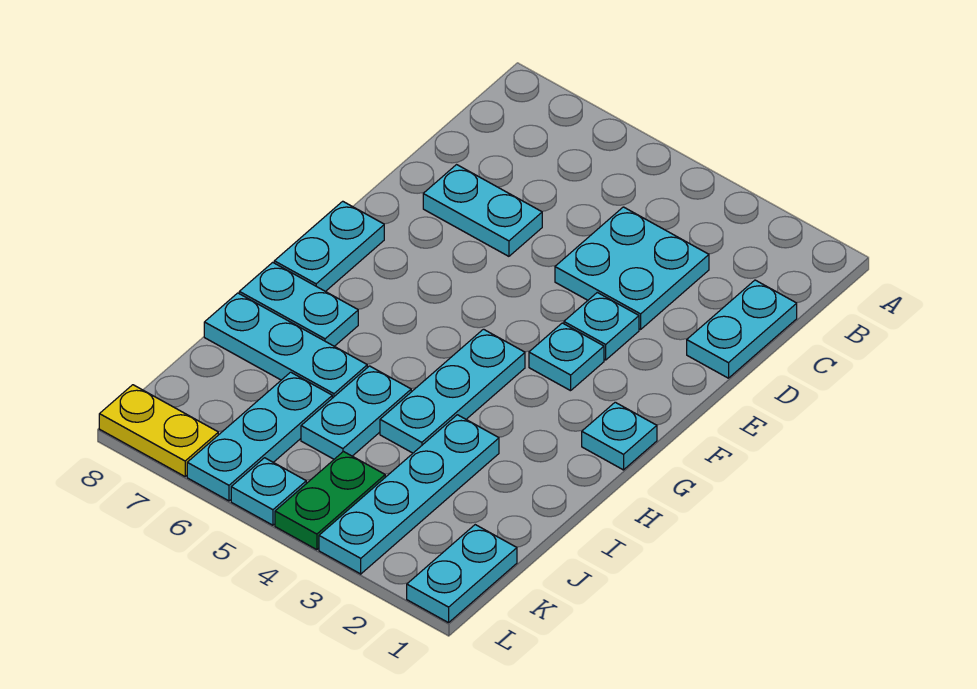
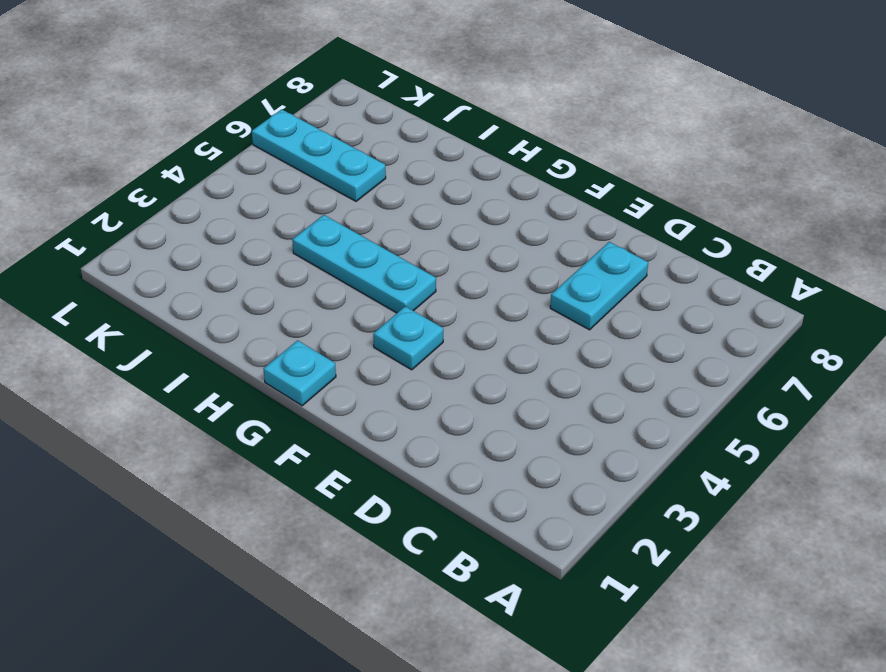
none -> cyan 1x2 plate [687,280,797,378]
none -> cyan 2x2 plate [555,207,709,329]
none -> cyan 1x1 plate [564,293,639,360]

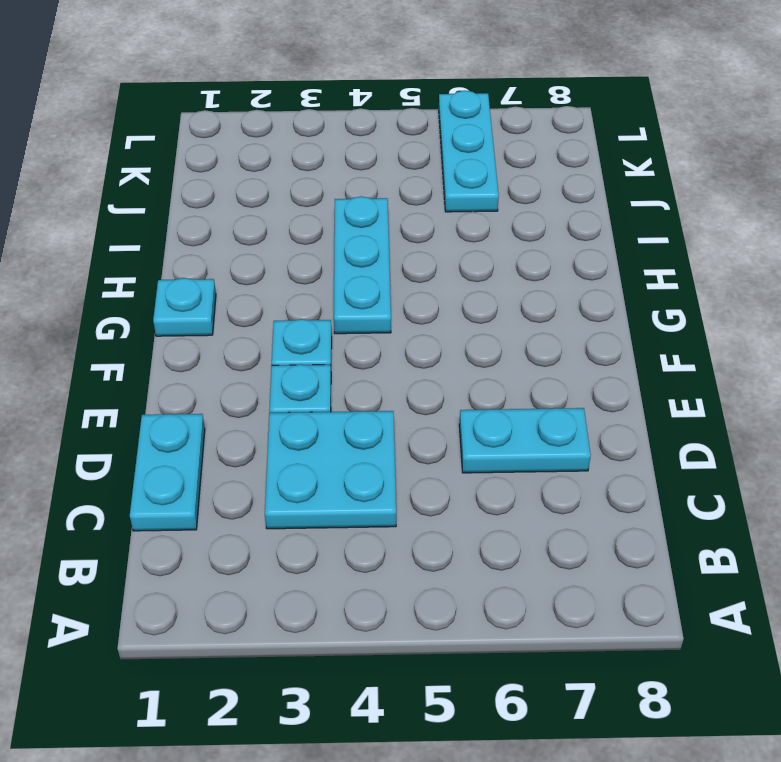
none -> cyan 1x2 plate [274,201,384,292]
none -> cyan 1x2 plate [239,262,358,346]
none -> cyan 1x4 plate [319,415,499,574]

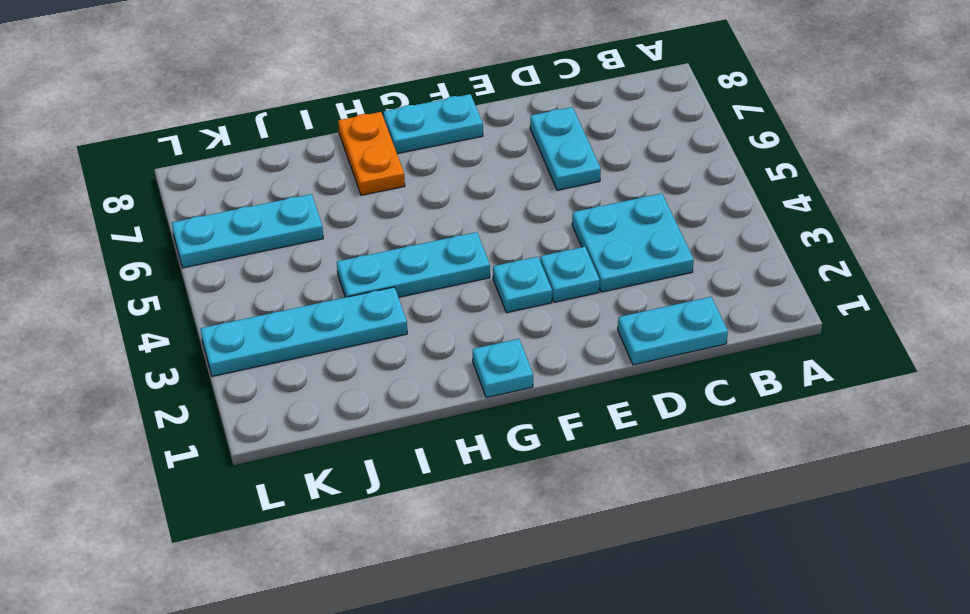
orange 1x2 plate [338,112,405,195] -> cyan 1x2 plate [239,262,358,346]
none -> cyan 1x2 plate [301,366,411,459]
none -> cyan 1x3 plate [204,293,367,398]
none -> cyan 1x2 plate [407,525,517,623]

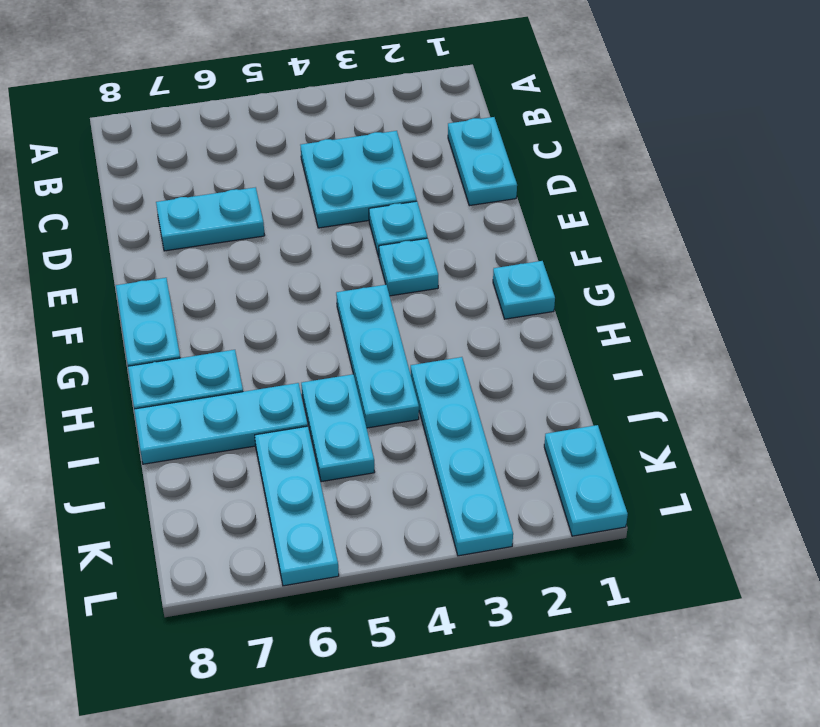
none -> green 1x2 plate [275,452,385,550]
none -> cyan 1x1 plate [231,458,306,525]
none -> yellow 1x2 plate [99,385,218,476]

